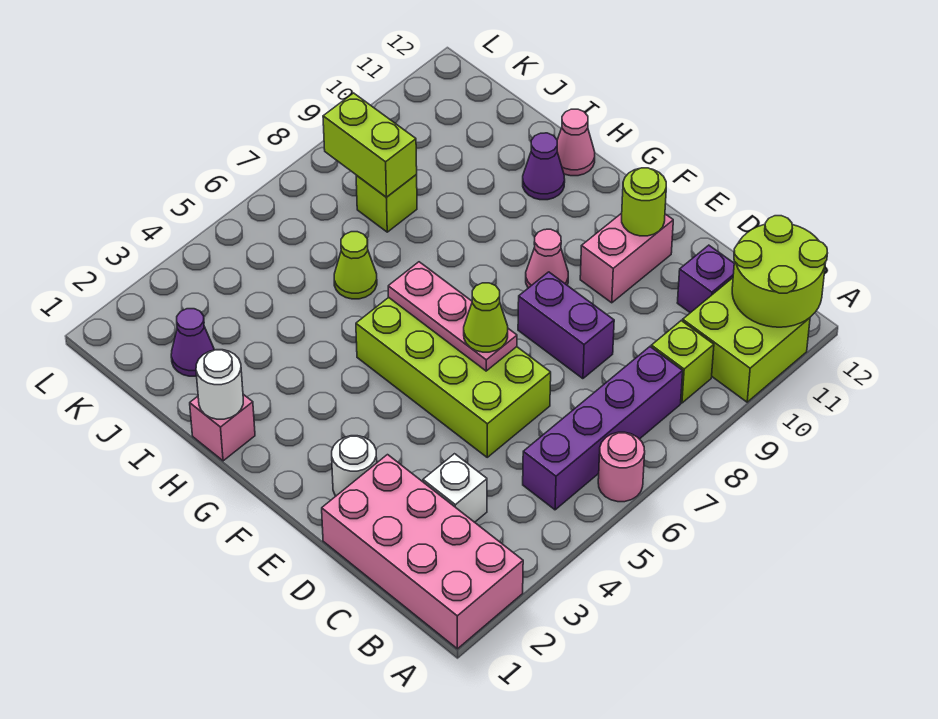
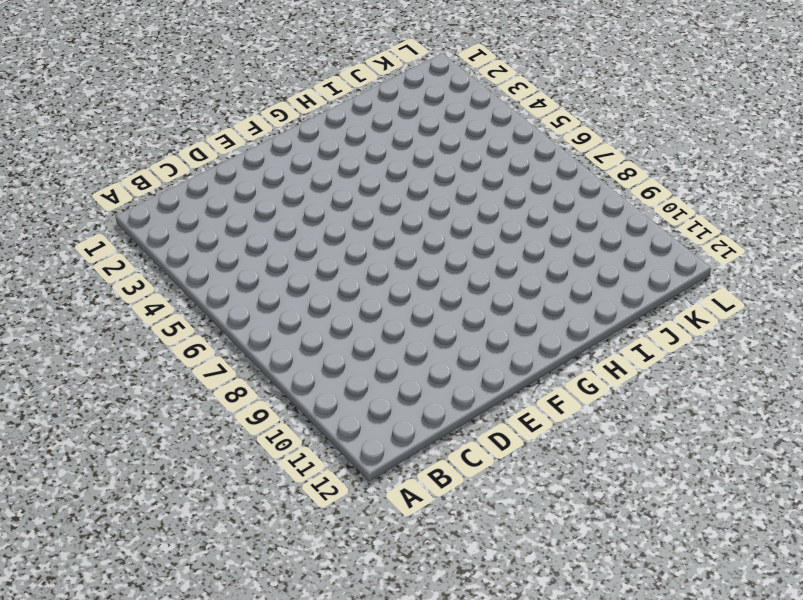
none -> pink 2x4 brick [322,455,523,649]
none -> pink 1x1 round brick [598,432,645,502]
none -> lime 2x2 brick [683,278,810,402]

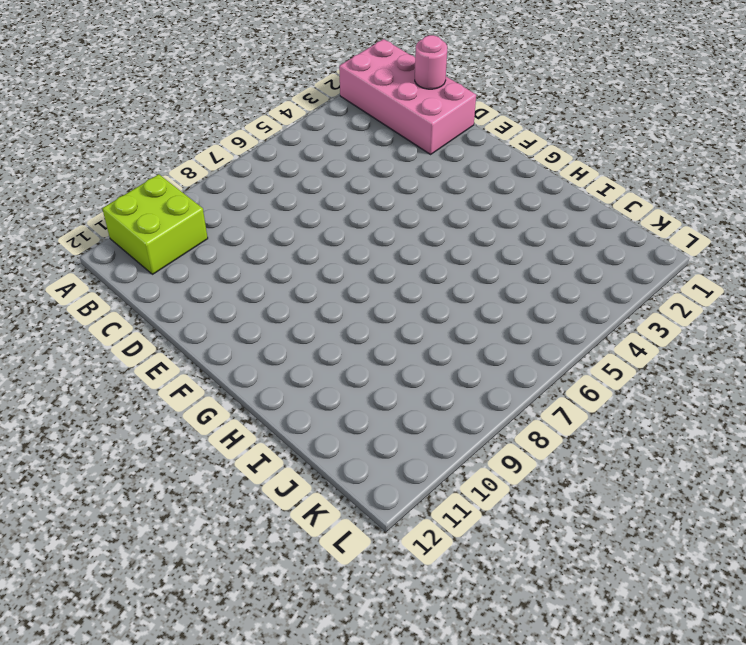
pink 1x1 round brick [415,35,447,89] -> pink 1x1 round brick moved to [598,432,645,502]
none -> purple 1x4 brick [523,347,683,510]
none -> lime 1x1 brick [651,321,714,403]
none -> white 1x1 brick [423,454,487,522]

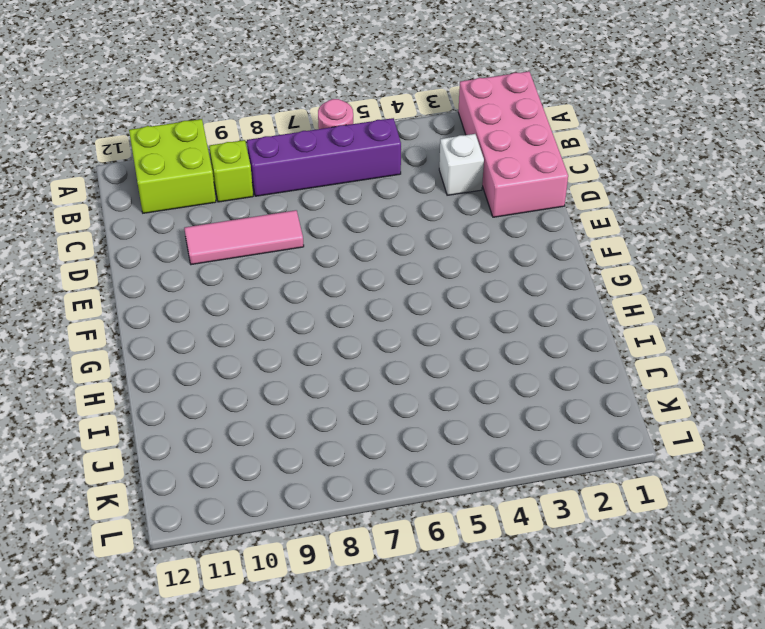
pink 1x3 tile [184,210,304,265] -> purple 1x2 brick [518,272,614,379]
none -> purple 1x1 brick [677,245,734,313]
none -> lime 2x4 brick [356,297,551,457]
none -> white 1x1 round brick [332,436,377,496]

